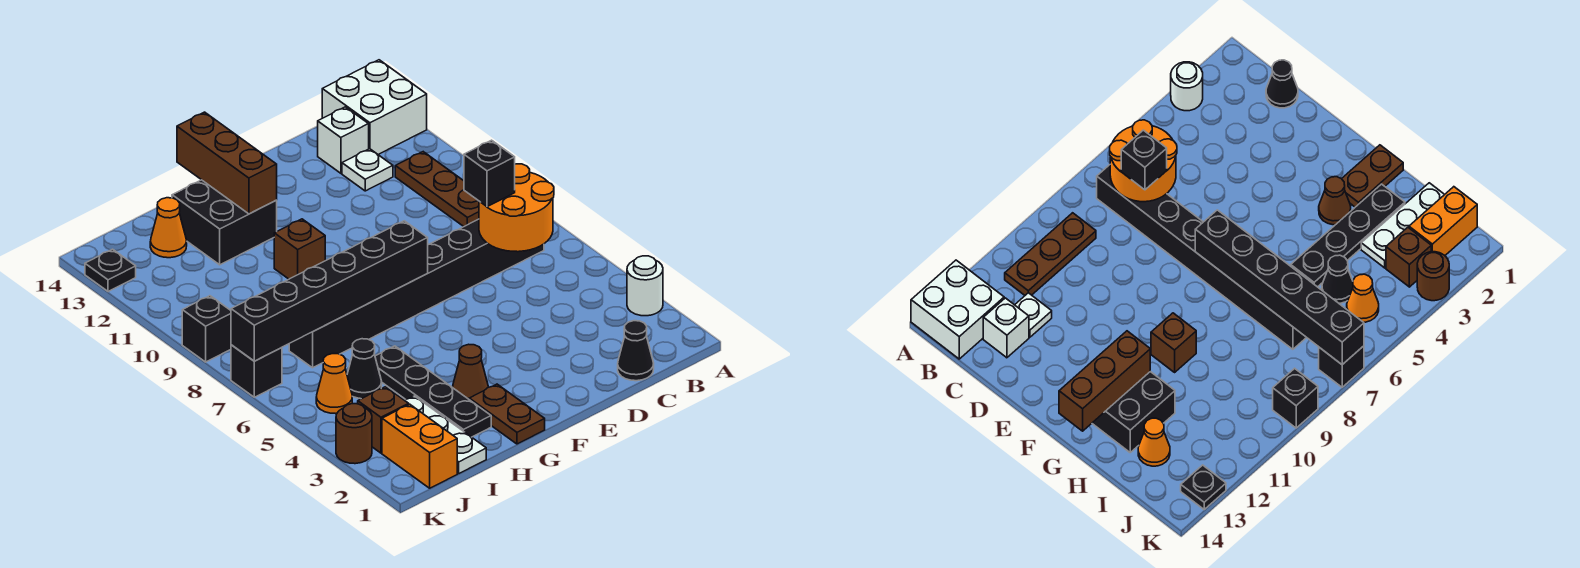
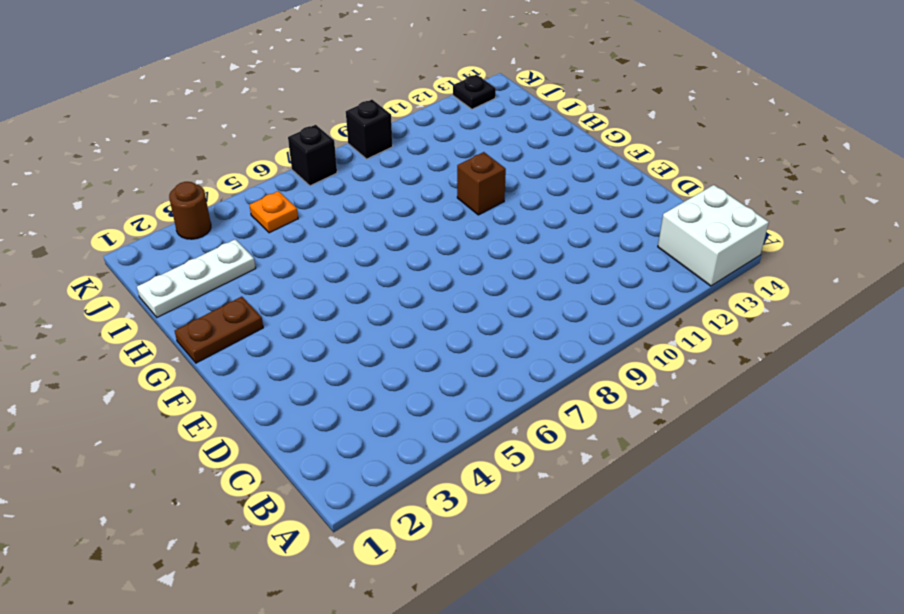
orange 1x1 plate [249,191,298,233] -> orange 1x1 cone [316,354,352,413]
none -> white 1x1 round brick [627,256,663,316]
none -> black 1x8 brick [289,219,544,368]
none -> brown 1x3 plate [395,152,479,226]

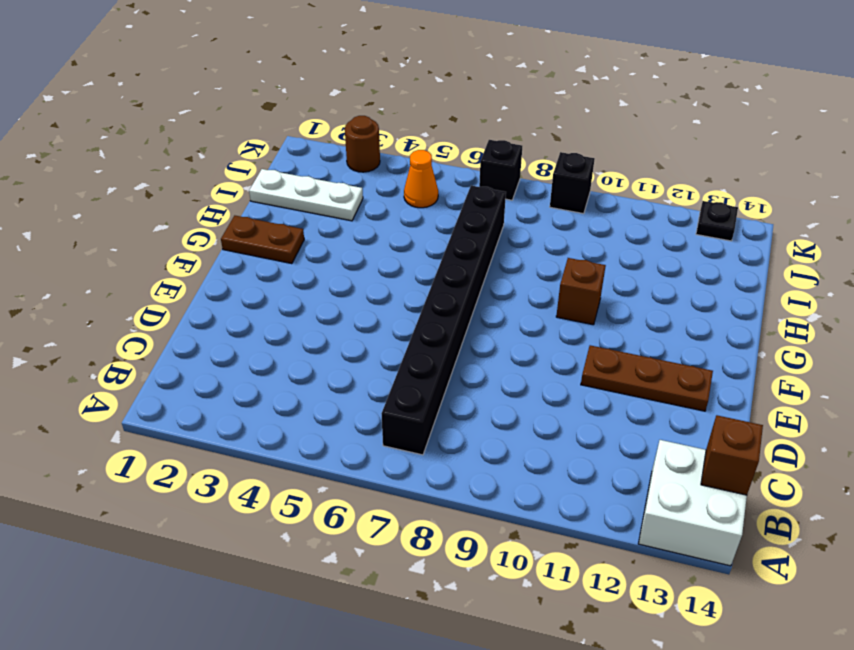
brown 1x1 brick [701,415,763,495] -> brown 1x1 brick moved to [358,387,409,453]
brown 1x3 plate [581,345,713,411] -> brown 1x3 plate moved to [395,152,479,226]
none -> white 1x1 round brick [627,256,663,316]
none -> black 1x1 cone [618,321,654,381]
none -> white 1x1 plate [342,149,393,191]

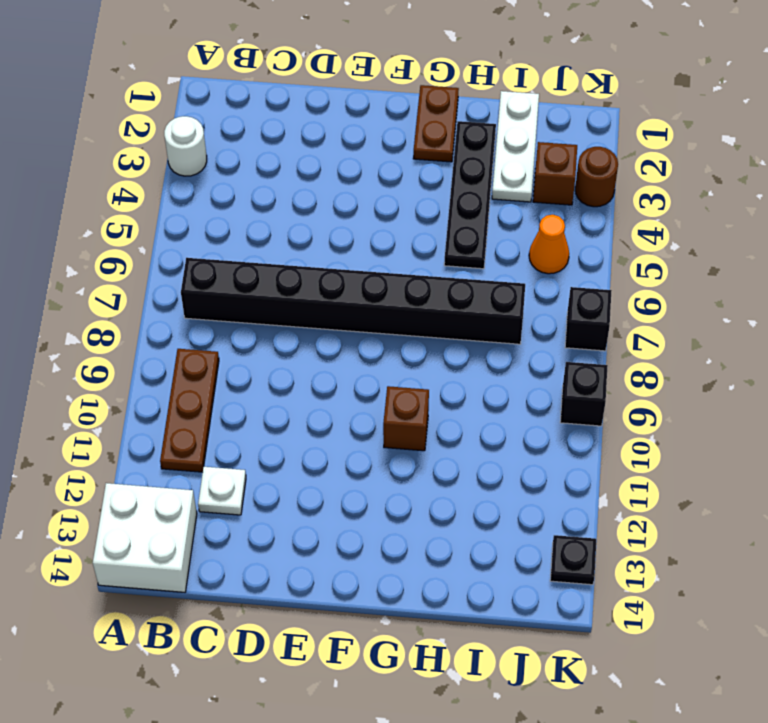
none -> black 1x1 cone [618,321,654,381]
none -> white 1x1 brick [318,107,369,173]
none -> brown 1x1 cone [453,344,488,399]

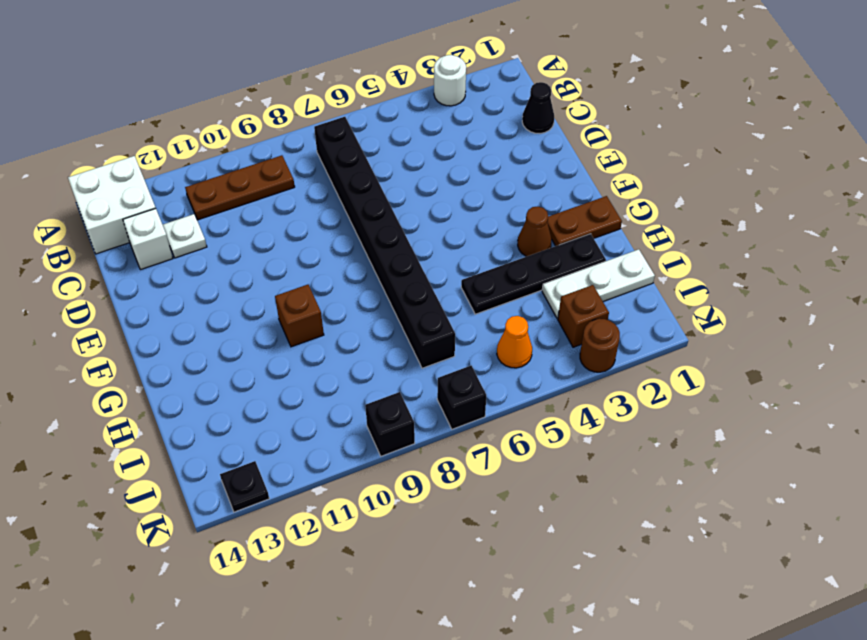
none -> black 2x2 brick [172,180,277,265]
none -> black 1x1 cone [347,339,382,399]
none -> orange 1x1 cone [150,198,187,258]

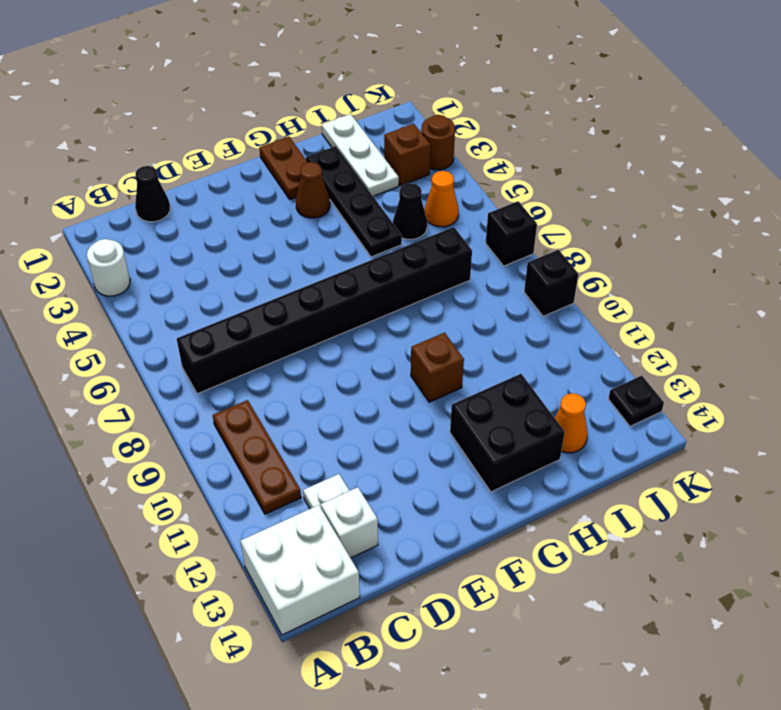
none -> orange 1x2 brick [382,404,457,488]
none -> orange 2x2 round brick [479,164,554,252]
none -> black 1x6 brick [231,221,428,361]

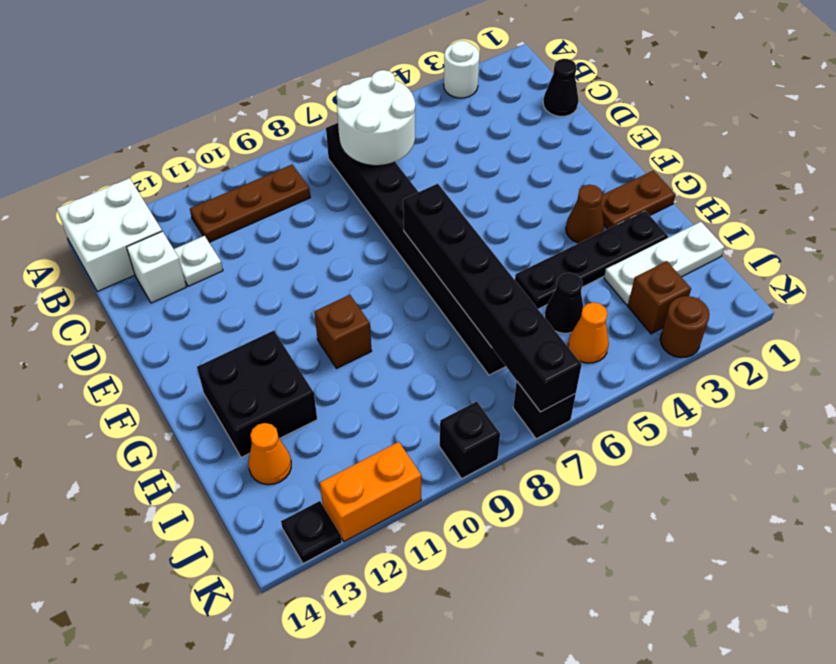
white 2x2 round brick [336,70,415,166] -> orange 2x2 round brick [479,164,554,252]
orange 1x2 brick [320,442,421,542] -> orange 1x2 brick moved to [382,404,457,488]
none -> brown 1x3 brick [177,112,277,214]
none -> black 1x1 brick [464,140,515,207]

